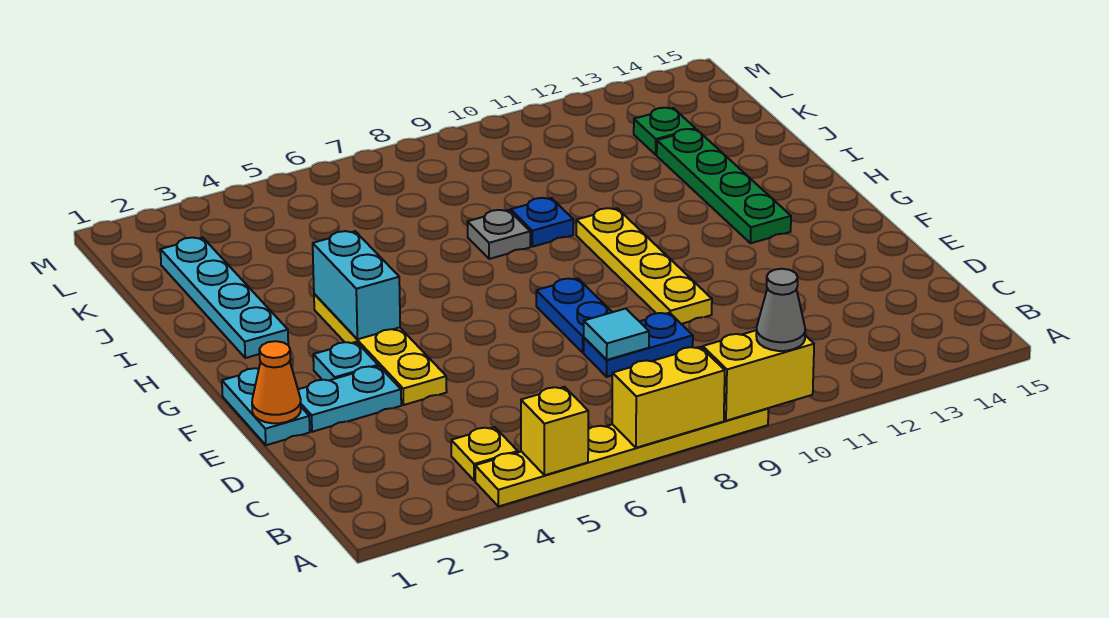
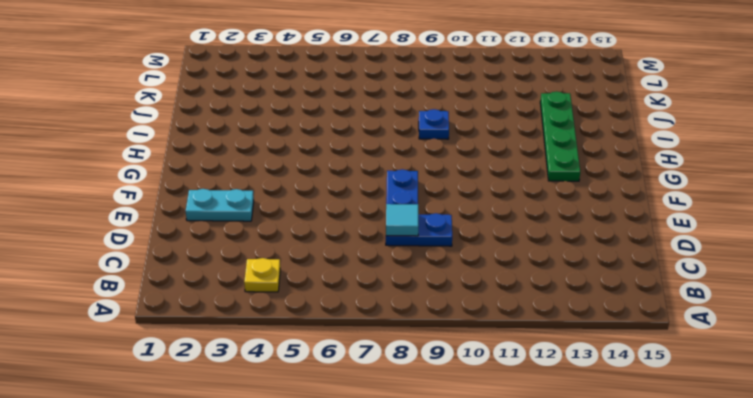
none -> yellow 1x6 plate [475,408,768,507]
none -> cyan 1x2 plate [222,368,310,445]
none -> yellow 1x4 plate [314,294,447,405]

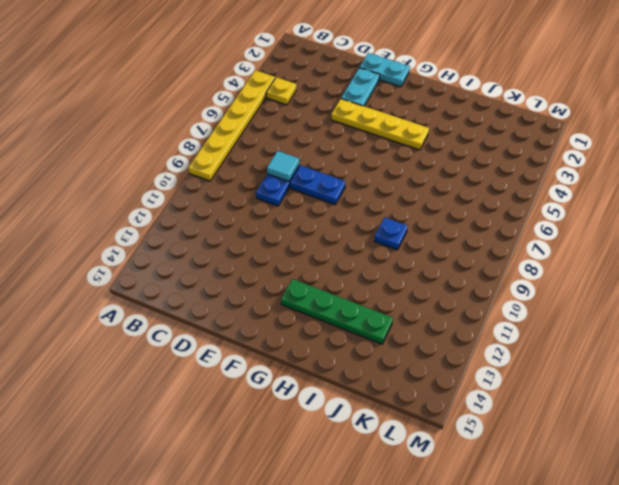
none -> yellow 1x4 plate [576,208,712,324]
none -> cyan 1x1 plate [313,342,378,380]
none -> cyan 1x4 plate [160,237,288,358]

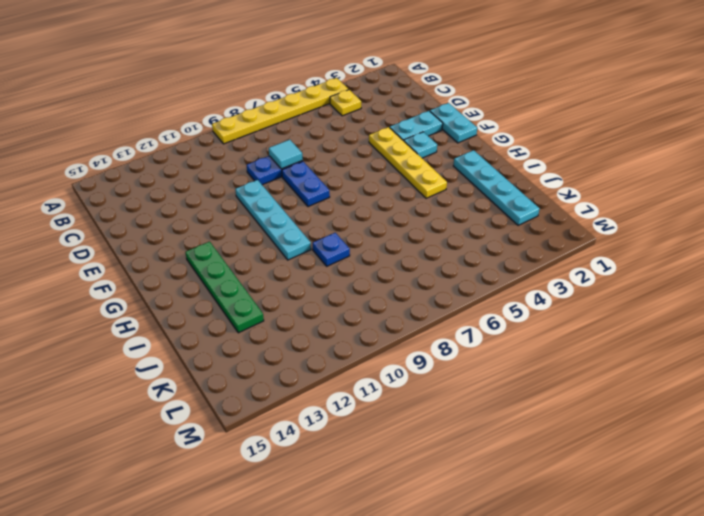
cyan 1x4 plate [235,180,311,260] -> yellow 1x4 plate [576,208,712,324]
none -> grey 1x1 plate [467,210,530,259]
none -> green 1x1 plate [634,108,695,155]
none -> yellow 1x1 brick [521,387,588,475]

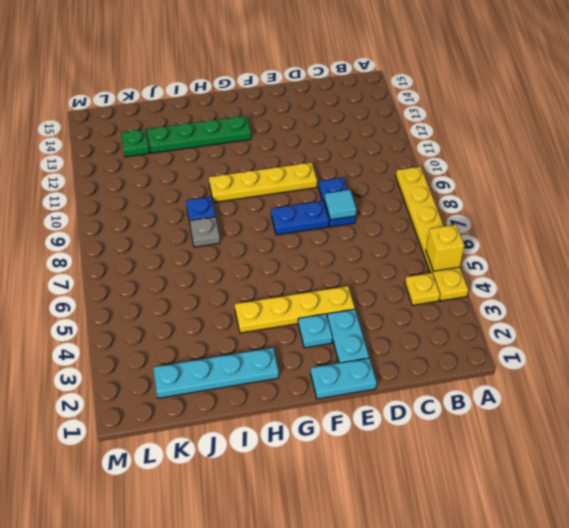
none -> yellow 1x2 brick [612,347,725,448]
none -> yellow 1x2 brick [703,330,814,421]
none -> orange 1x1 cone [252,341,301,423]

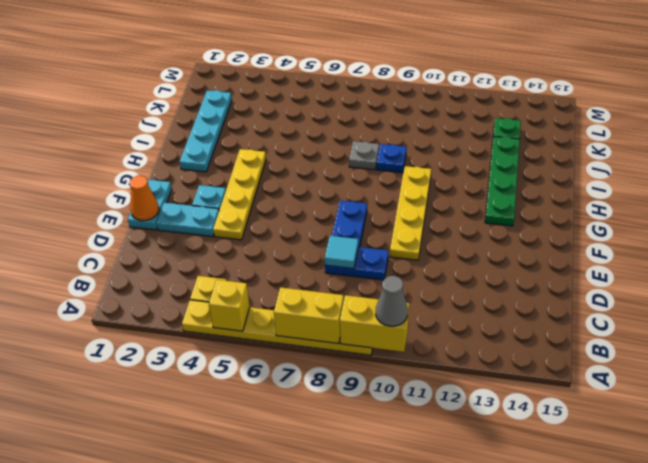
none -> cyan 1x2 brick [313,231,400,339]

